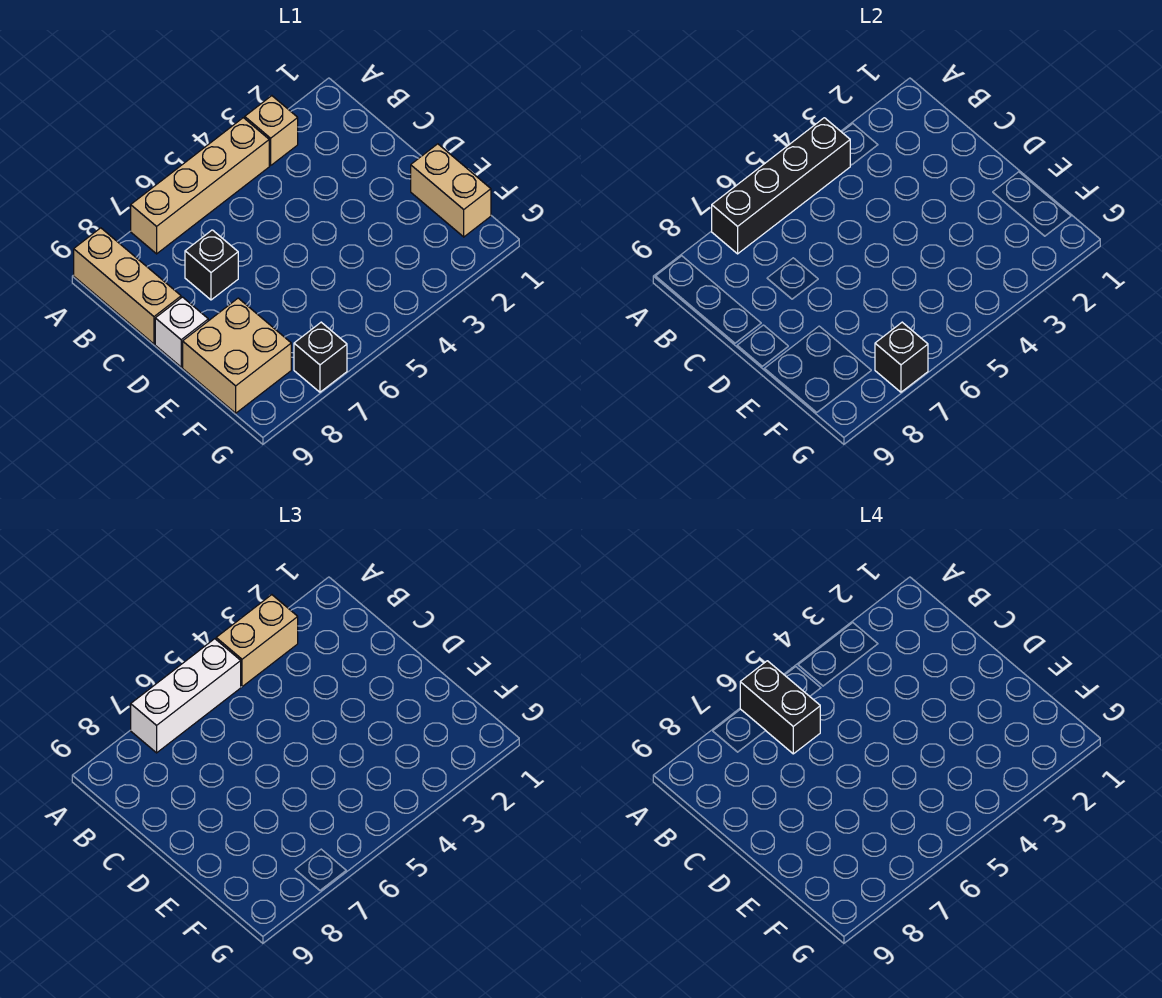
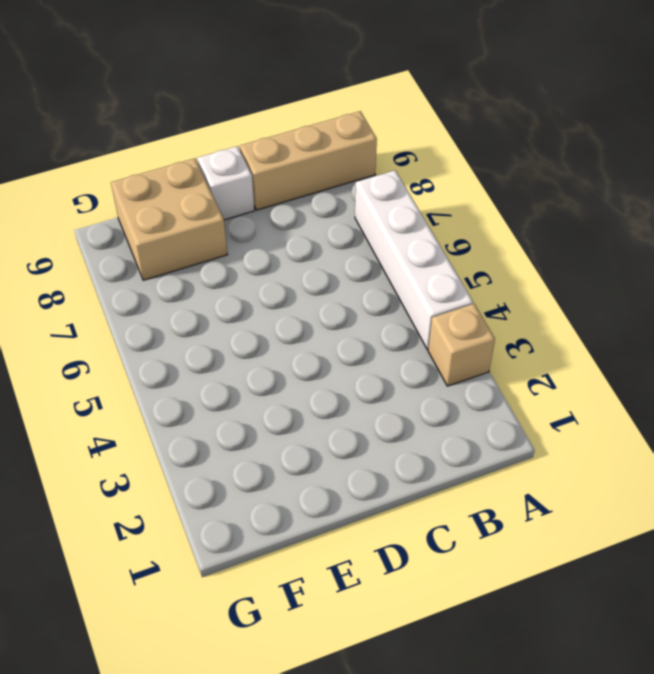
white 1x4 brick [355,170,473,349] -> tan 1x4 brick [131,118,269,254]
none -> black 1x1 brick [185,230,238,300]
none -> tan 1x2 brick [411,144,491,237]
none -> black 1x1 brick [294,322,347,392]

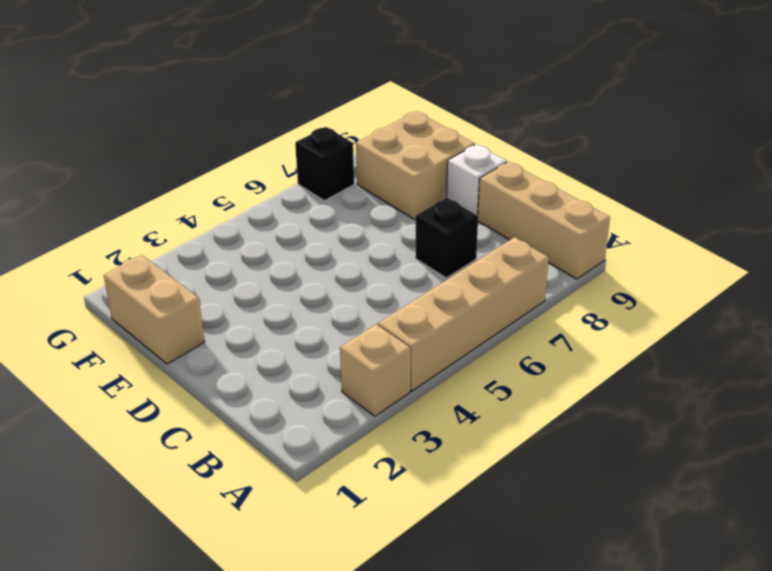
none -> black 1x4 brick [712,118,850,254]
none -> black 1x1 brick [875,322,928,392]
none -> tan 1x2 brick [216,595,298,687]

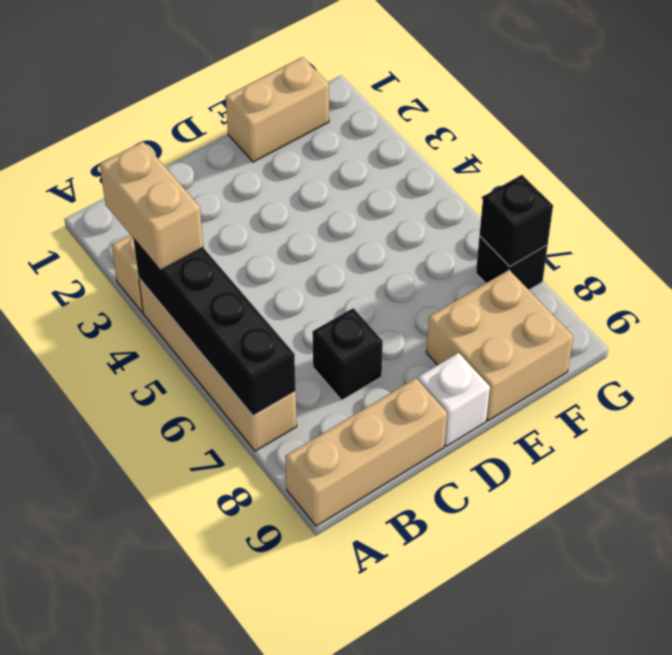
none -> white 1x3 brick [131,639,241,753]
none -> black 1x2 brick [740,661,820,754]

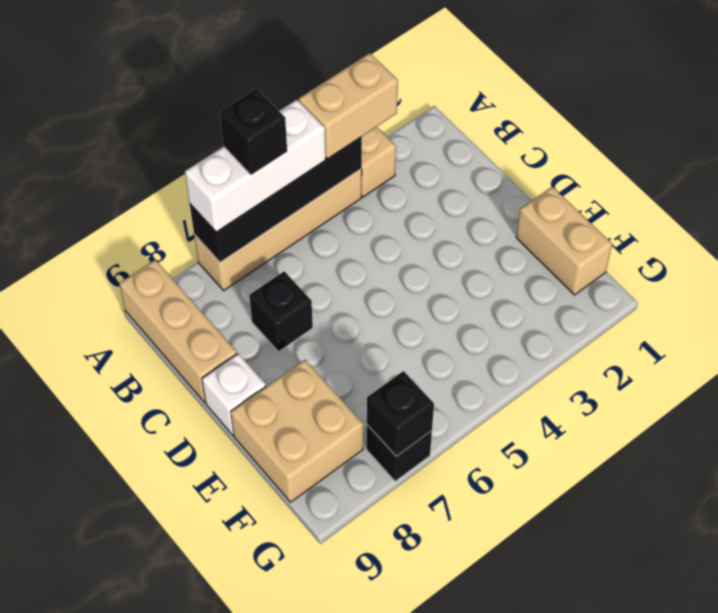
black 1x1 brick [220,89,287,175] -> black 1x2 brick [740,661,820,754]

